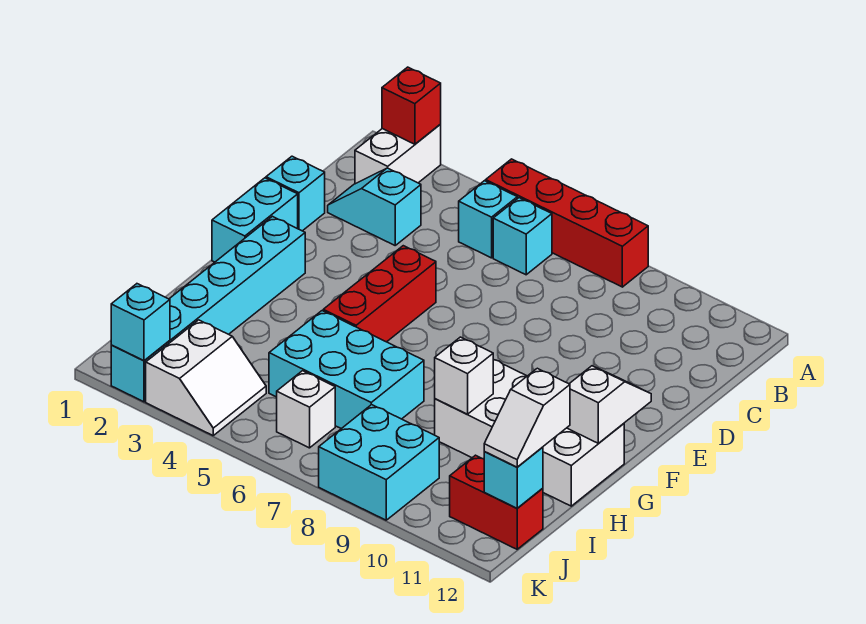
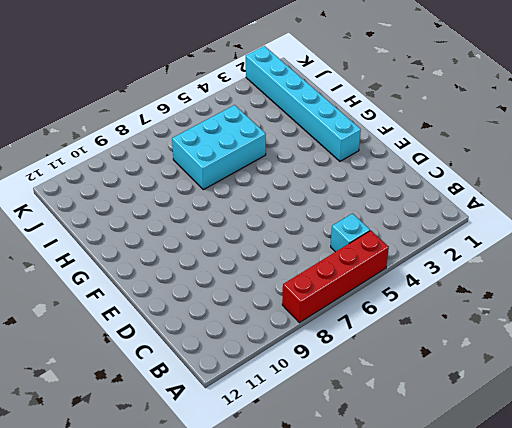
none -> white 1x2 brick [355,125,441,184]
none -> cyan 1x1 brick [493,198,552,275]
none -> cyan 1x2 slope [328,168,421,245]

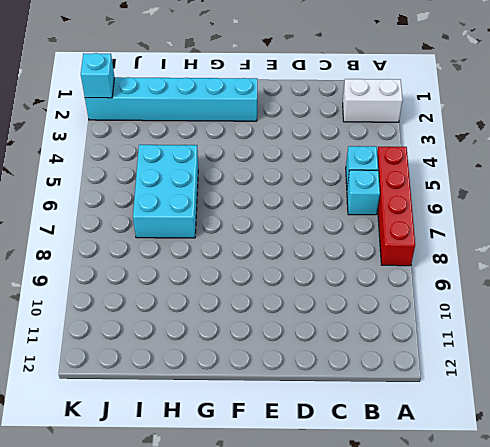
none -> cyan 1x2 slope [328,168,421,245]
none -> cyan 1x1 brick [266,156,325,231]
none -> cyan 1x2 brick [212,178,298,262]

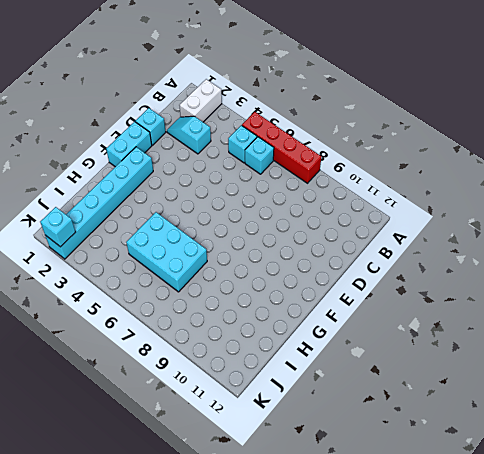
none -> red 1x3 brick [323,246,436,342]
none -> white 2x4 brick [435,360,624,506]
none -> white 2x2 slope [146,320,266,435]

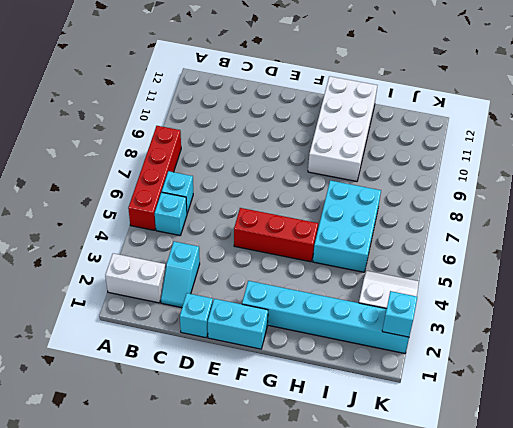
none -> white 1x1 brick [277,371,335,448]
none -> cyan 2x2 brick [319,405,439,520]
none -> red 1x2 brick [450,455,543,549]

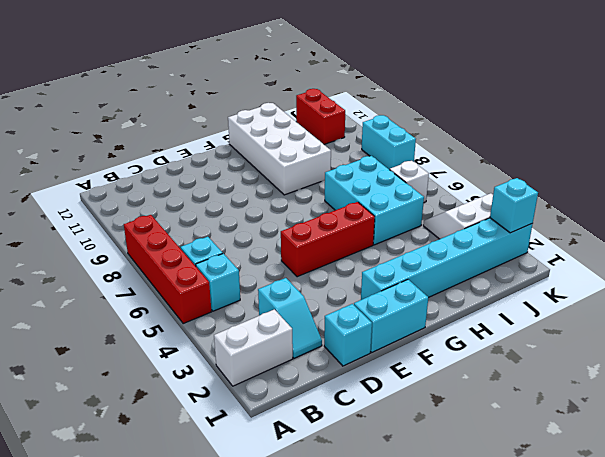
cyan 1x2 brick [362,115,416,170] -> cyan 2x2 brick [319,405,439,520]
none -> red 1x1 brick [382,67,441,144]
none -> white 1x2 slope [567,366,651,443]
none -> white 1x1 brick [435,337,493,414]

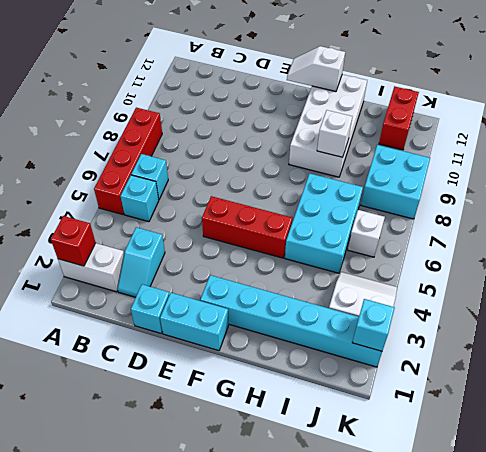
none -> cyan 1x1 brick [484,447,543,508]
none -> white 1x2 slope [484,368,570,467]

